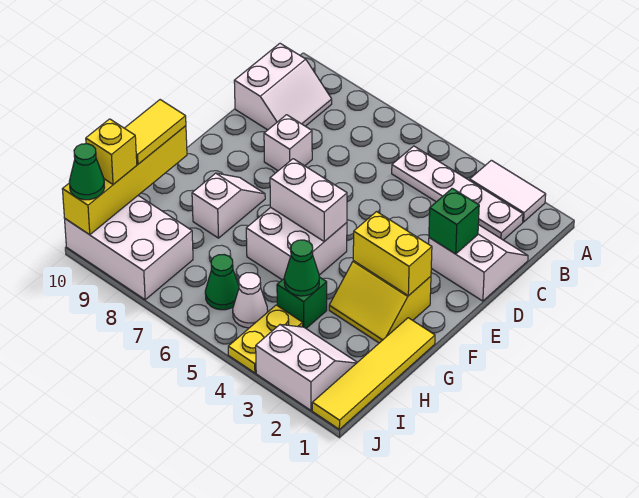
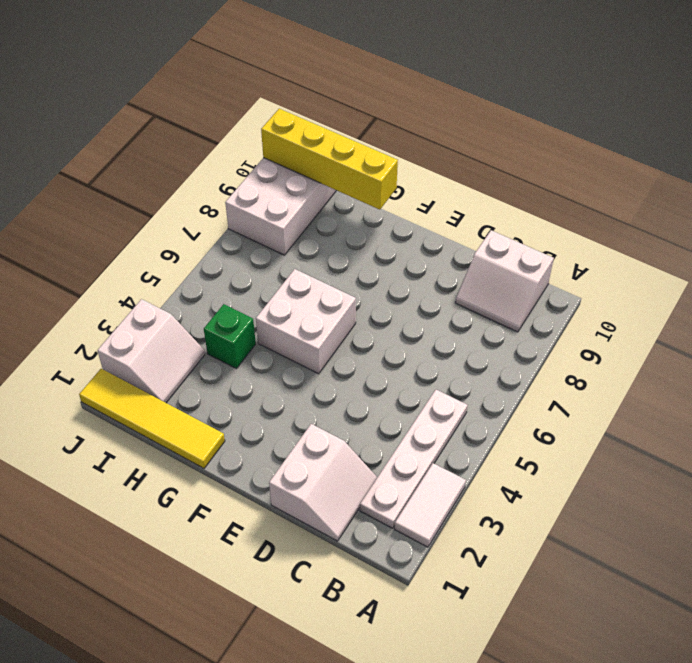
none -> white 1x1 brick [264,115,312,171]
none -> yellow 2x2 slope [329,261,431,343]
none -> white 1x2 slope [192,173,265,238]

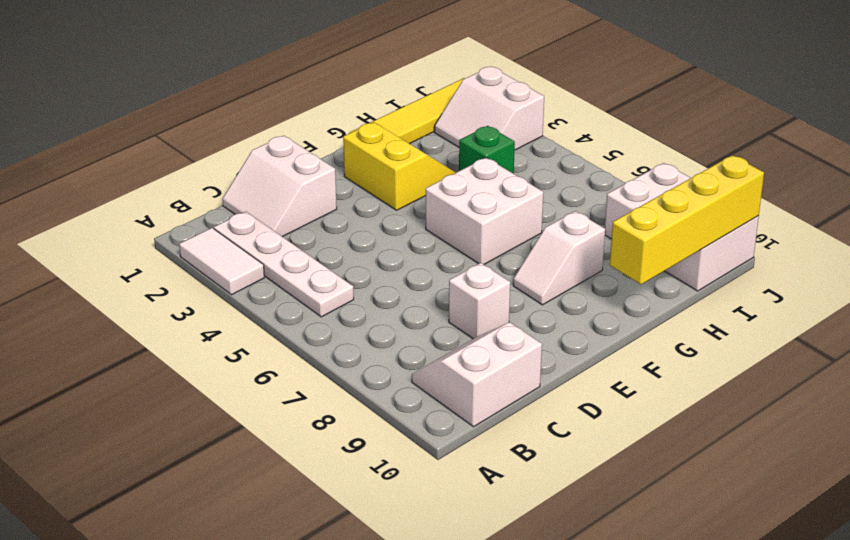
none -> yellow 1x2 plate [228,305,303,373]
none -> white 1x1 cone [233,273,268,328]
none -> green 1x1 cone [205,255,239,310]

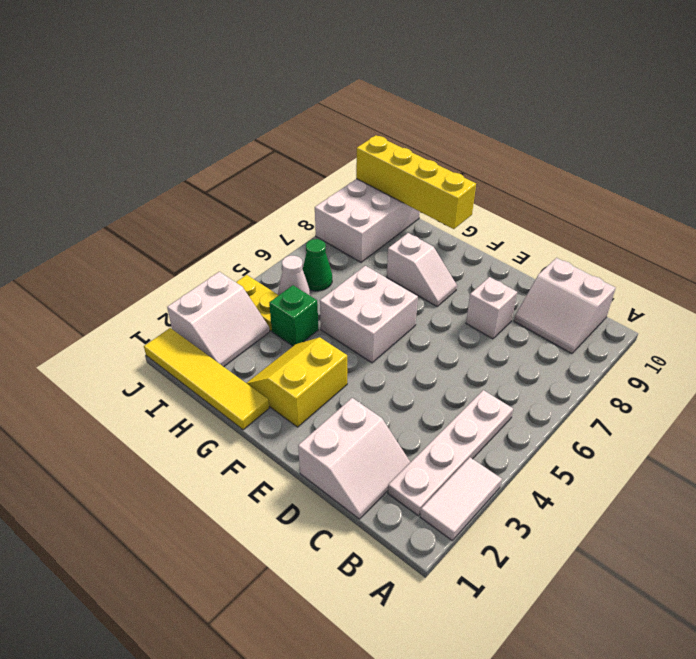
none -> green 1x1 brick [429,188,479,254]
none -> yellow 1x2 brick [353,212,432,296]
none -> white 1x2 brick [270,159,347,241]

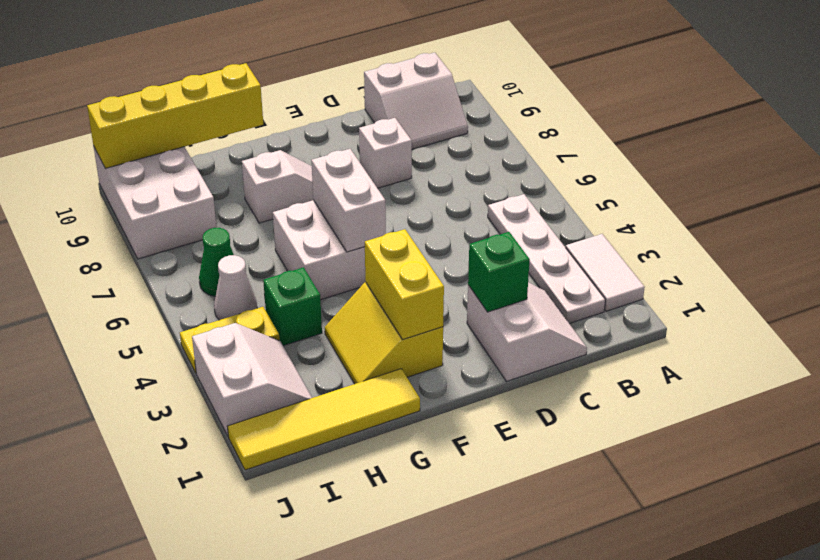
none -> green 1x1 cone [284,240,319,296]
none -> yellow 1x2 tile [125,100,186,164]
none -> yellow 1x1 brick [86,119,137,184]

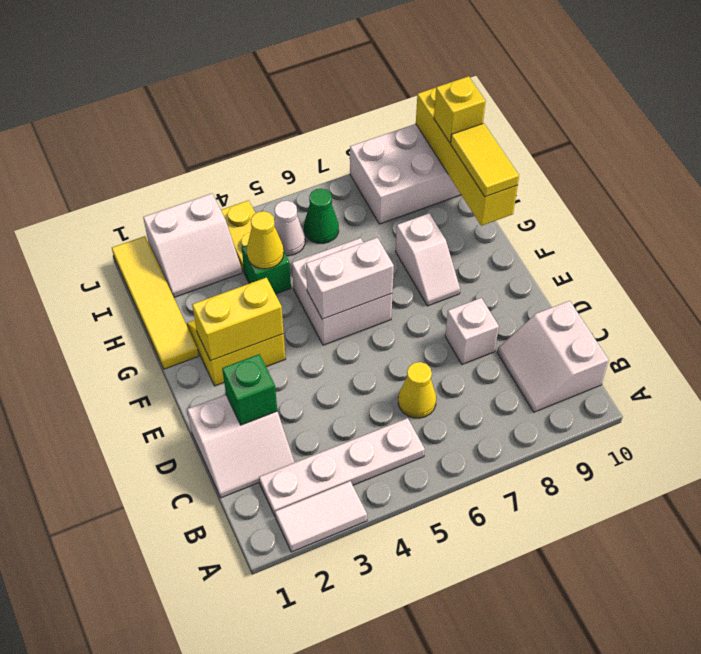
yellow 1x1 cone [398,362,436,418] -> none
yellow 1x1 cone [247,211,284,269] -> green 1x1 cone [284,240,319,296]
none -> green 1x1 cone [69,144,105,200]

